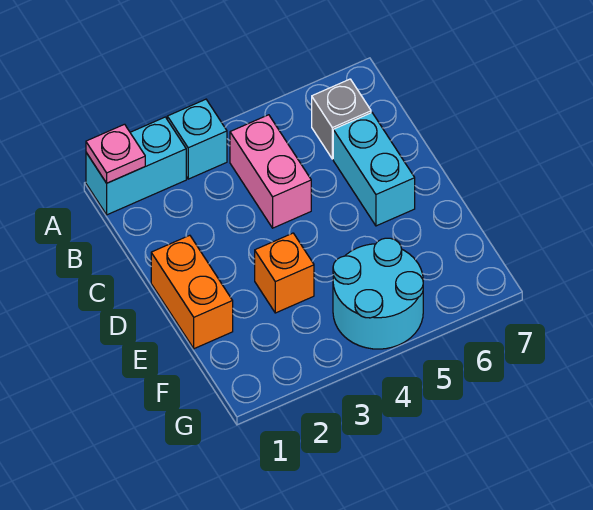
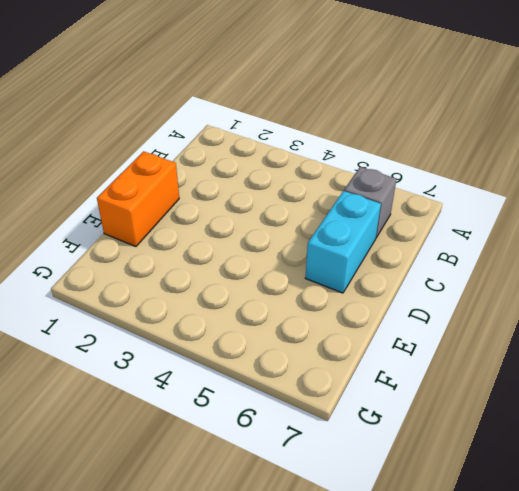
none -> cyan 1x2 brick [86,117,186,215]
none -> cyan 1x1 brick [167,99,227,179]

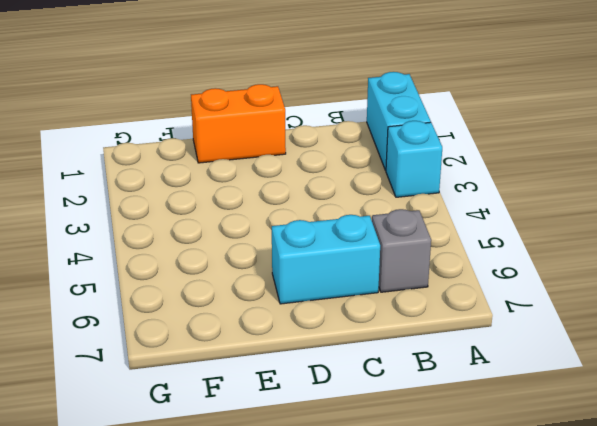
none -> pink 1x2 brick [230,115,311,228]
none -> orange 1x1 brick [255,233,314,313]

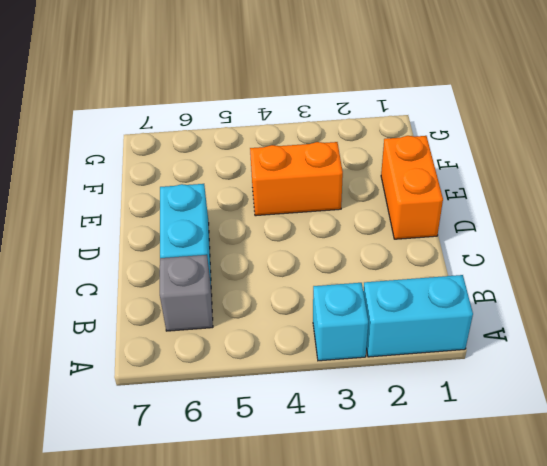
orange 1x2 brick [250,142,343,216] -> orange 1x1 brick [255,233,314,313]
none -> pink 1x2 brick [230,115,311,228]
none -> cyan 2x2 round brick [333,238,423,349]

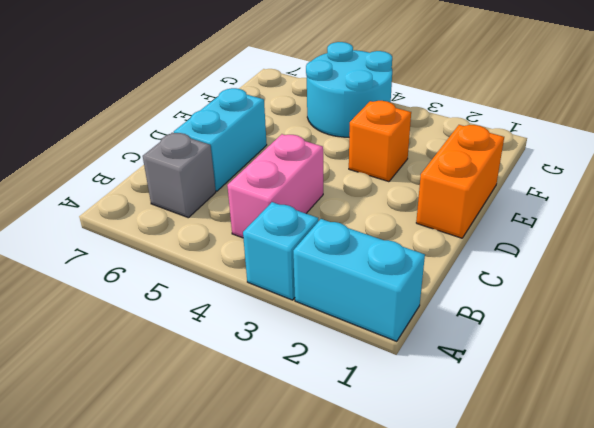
none -> pink 1x1 plate [86,124,145,183]

